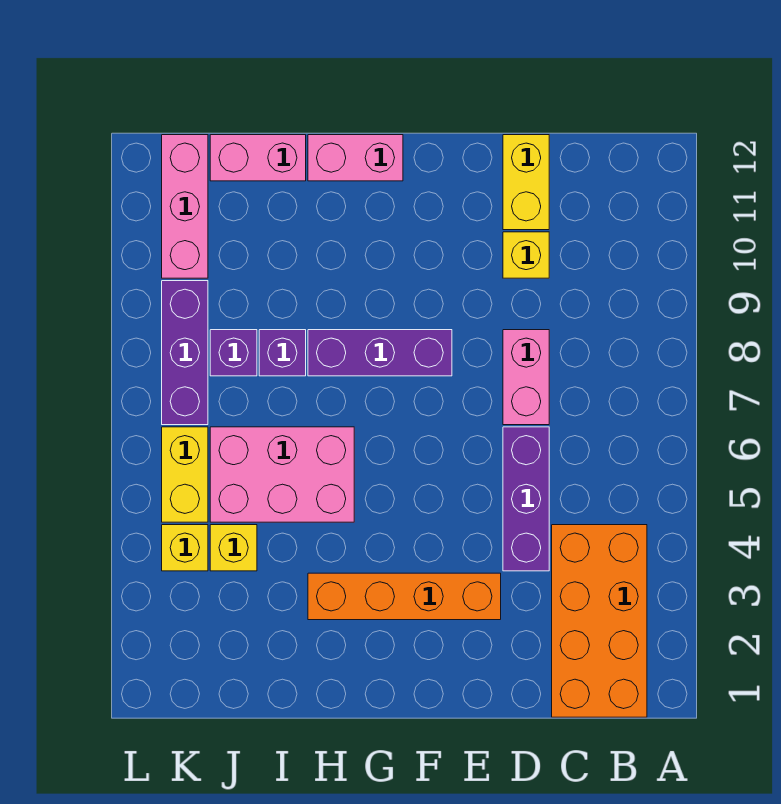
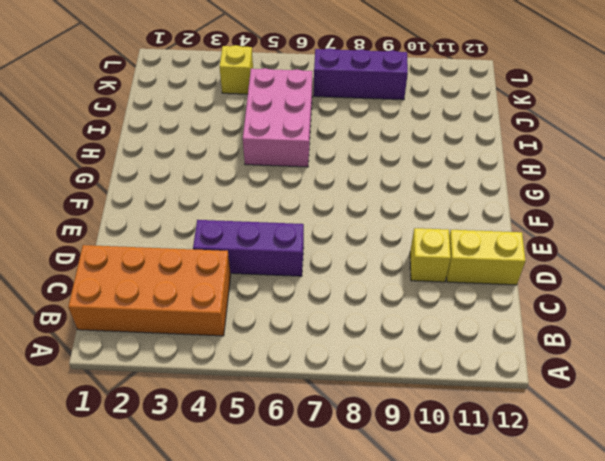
none -> pink 1x2 brick [503,330,549,425]
none -> orange 1x4 brick [308,573,501,620]
none -> purple 1x3 brick [308,330,452,376]

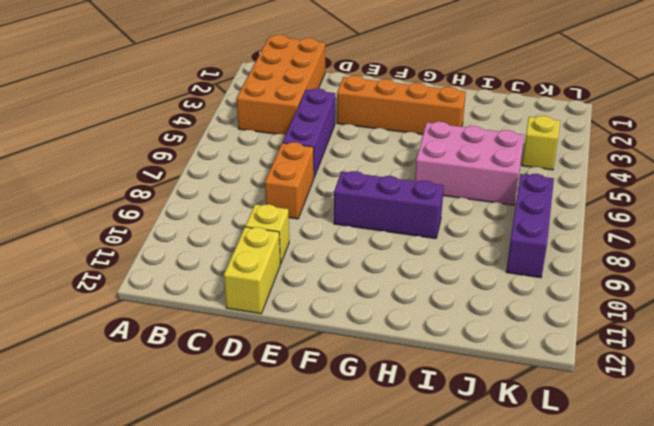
orange 1x2 brick [265,142,314,219] -> pink 1x2 brick [503,330,549,425]
none -> pink 1x2 brick [308,135,403,181]
none -> purple 1x1 brick [259,330,306,376]
none -> pink 1x2 brick [210,135,306,181]

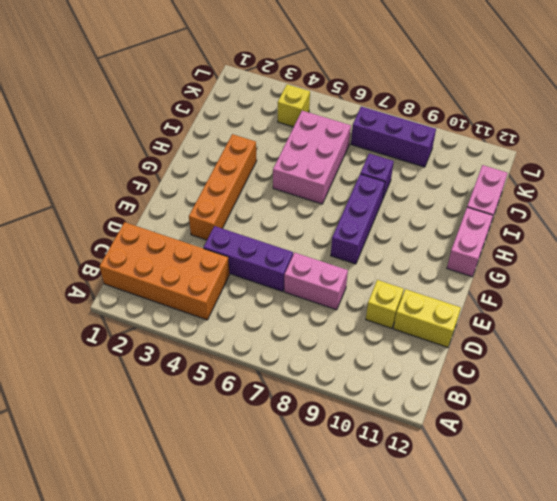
none -> yellow 1x1 brick [210,525,257,571]
none -> purple 1x1 brick [210,330,257,376]
none -> yellow 1x2 brick [162,427,208,522]

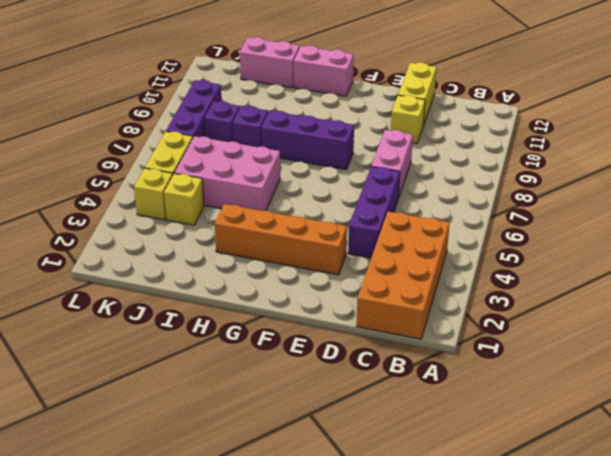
none -> pink 1x3 brick [162,135,208,278]

